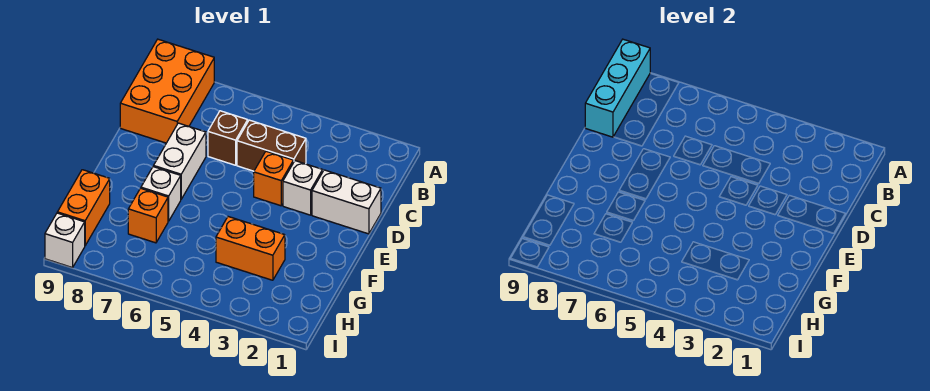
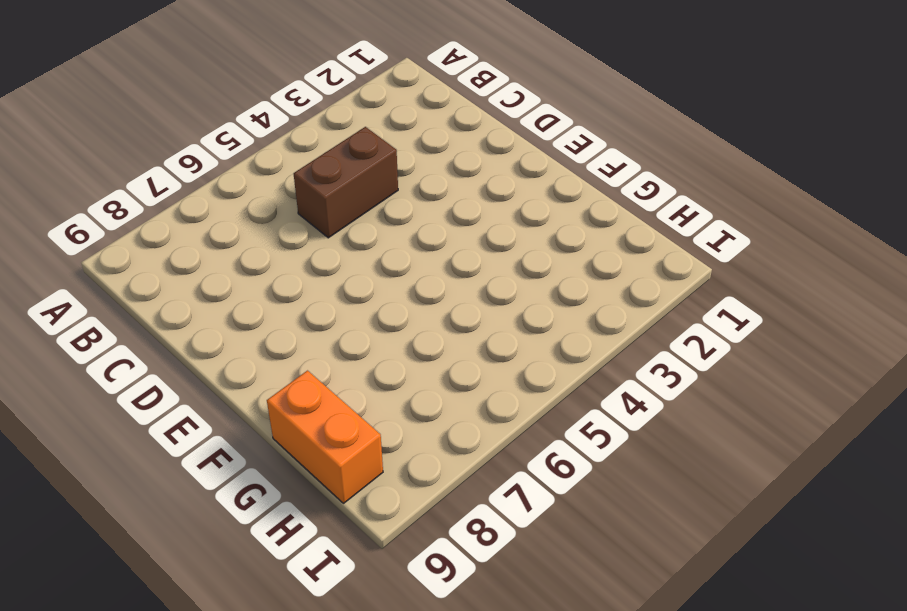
none -> orange 2x3 brick [120,39,214,143]
none -> brown 1x1 brick [208,111,248,165]
none -> white 1x2 brick [312,170,381,234]

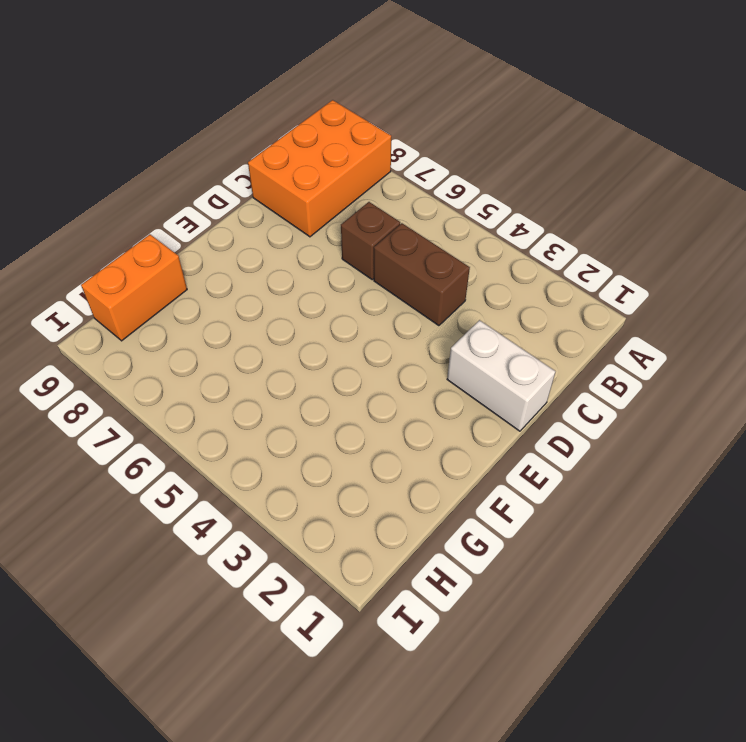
none -> white 1x1 brick [283,161,323,215]
none -> orange 1x1 brick [254,151,293,206]
none -> white 1x2 brick [154,123,206,199]

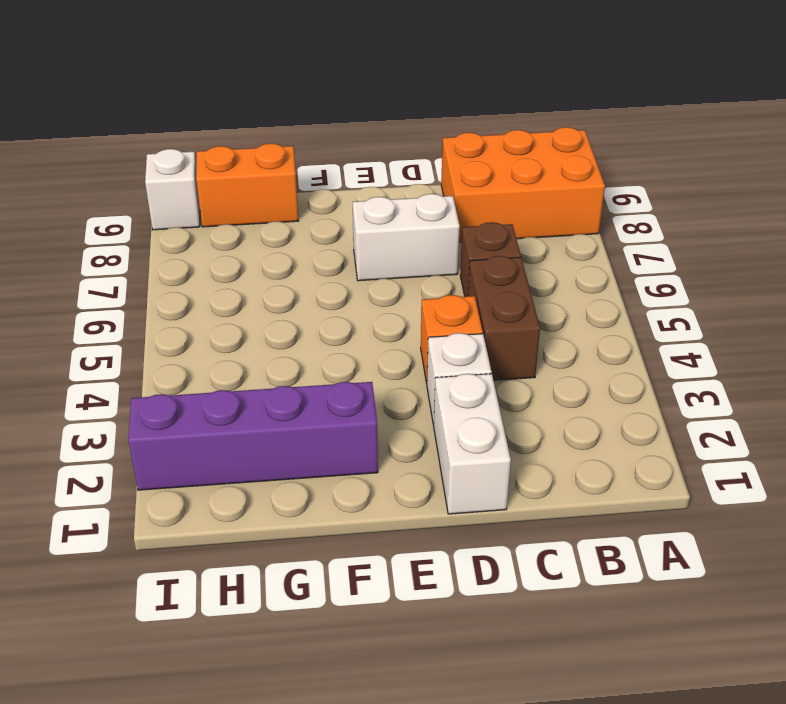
purple 1x4 brick [128,382,378,490] -> none
none -> white 1x1 brick [141,167,181,221]
none -> orange 1x2 brick [216,217,285,280]
none -> orange 1x1 brick [128,188,168,243]

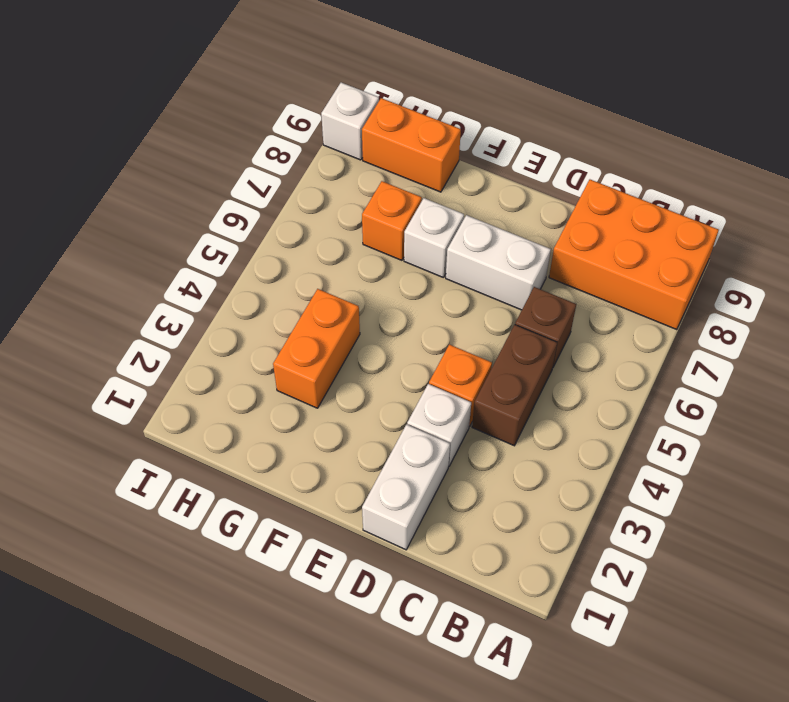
none -> cyan 1x3 brick [585,39,650,137]

